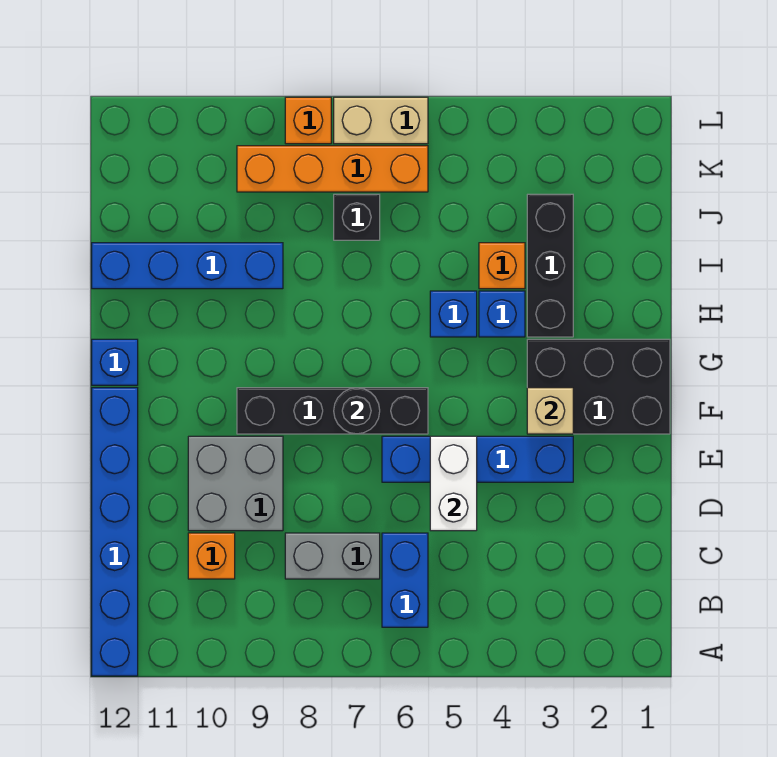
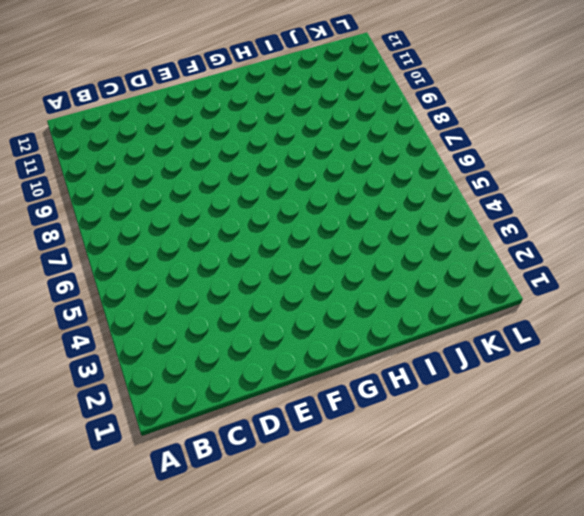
none -> blue 1x6 brick [92,388,138,676]
none -> blue 1x2 brick [382,533,428,627]
none -> grey 1x2 brick [285,533,380,579]

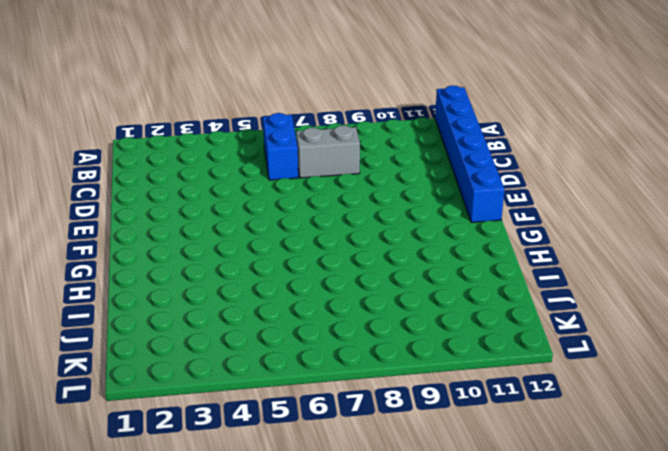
none -> orange 1x1 brick [188,533,235,579]
none -> grey 2x2 brick [188,436,283,531]
none -> blue 1x4 brick [382,436,573,482]

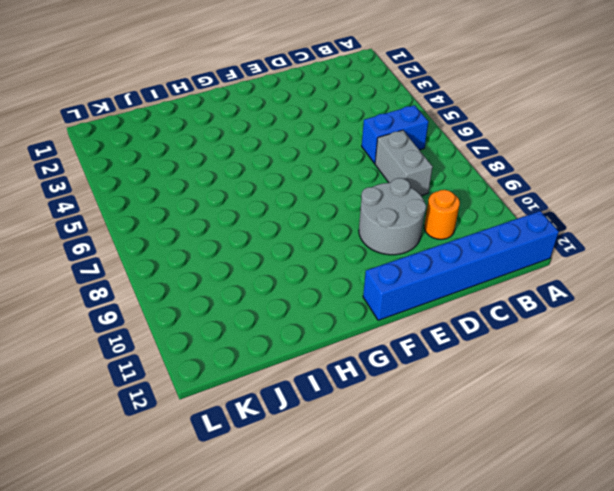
orange 1x1 round brick [424,190,460,239] -> orange 1x1 brick [188,533,235,579]
grey 2x2 round brick [359,178,426,255] -> grey 2x2 brick [188,436,283,531]
none -> blue 1x4 brick [382,436,573,482]
none -> black 2x3 brick [527,339,670,434]
none -> black 1x4 brick [237,388,428,434]

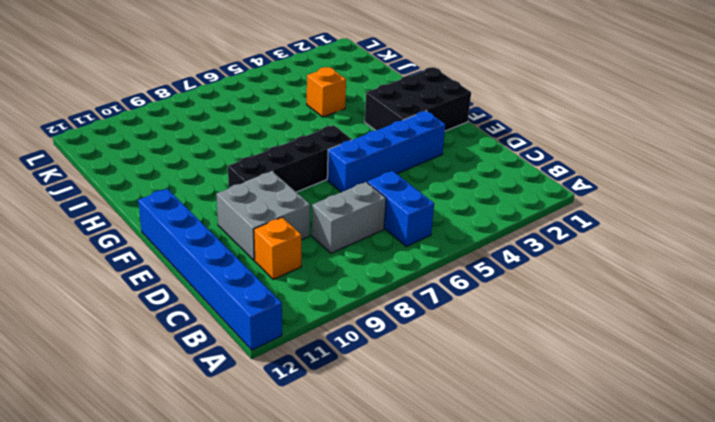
none -> blue 1x1 brick [92,339,138,385]
none -> black 1x3 brick [527,194,573,337]
none -> blue 1x1 brick [479,291,525,337]

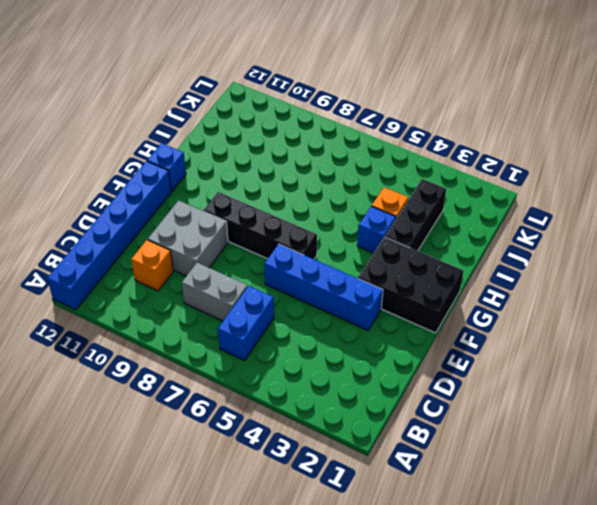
none -> blue 1x1 brick [430,291,477,337]
none -> blue 1x4 brick [92,243,283,289]
none -> black 1x1 brick [334,194,380,240]

